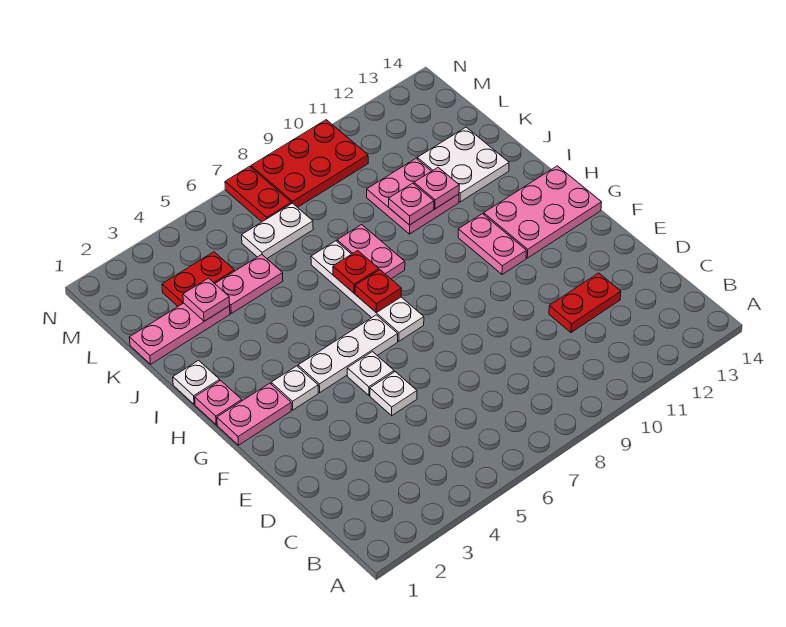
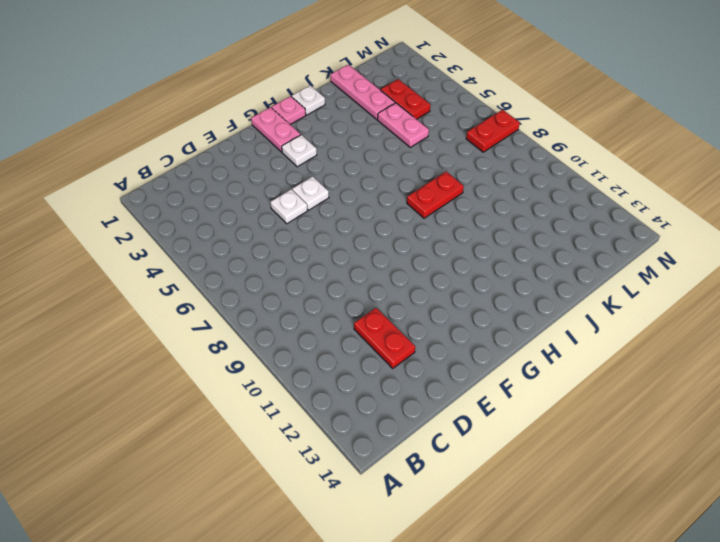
red 1x2 plate [407,171,464,218] -> pink 1x2 plate [337,225,405,279]
none -> white 1x3 plate [298,315,398,392]
none -> white 1x4 plate [311,241,424,341]
none -> pink 1x2 plate [458,214,526,274]

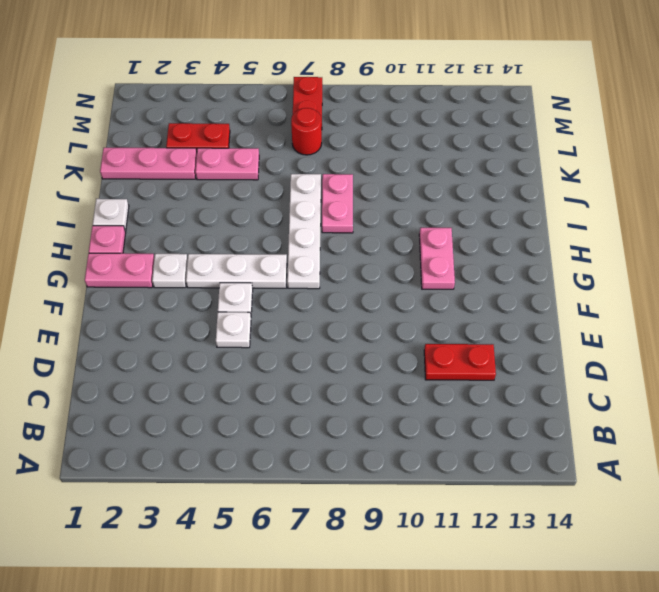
red 1x1 round brick [291,108,322,155] -> white 1x2 plate [242,203,313,258]
none -> pink 2x3 plate [484,166,601,258]
none -> pink 2x2 plate [367,158,459,234]
none -> white 2x2 plate [417,127,509,202]

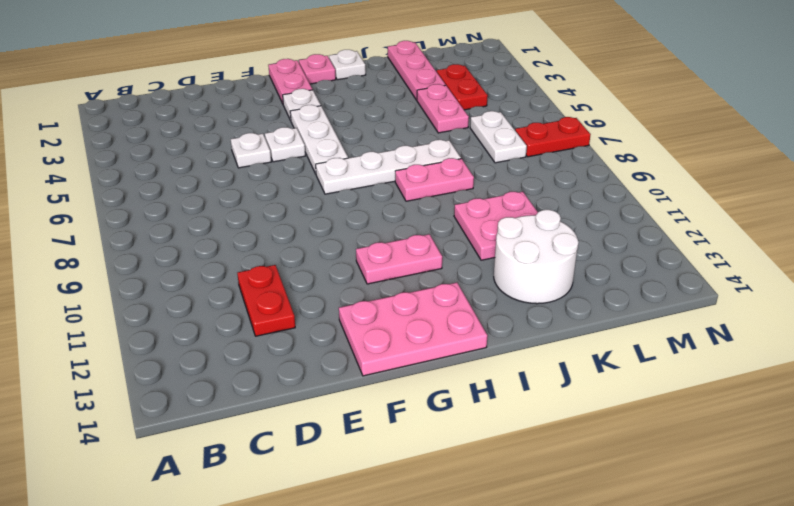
pink 2x3 plate [339,283,487,376] -> pink 2x3 plate turned to [484,166,601,258]
white 2x2 round brick [494,210,579,304] -> white 2x2 plate [417,127,509,202]
none -> red 2x3 plate [251,120,368,207]
none -> red 1x1 plate [355,270,401,313]
none -> red 1x1 plate [333,251,379,293]

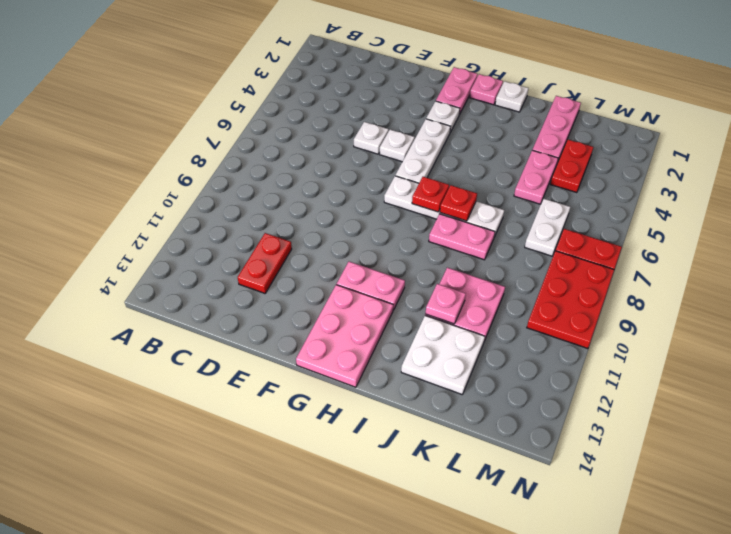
none -> pink 1x1 plate [389,183,434,225]
none -> pink 1x1 plate [183,278,230,321]

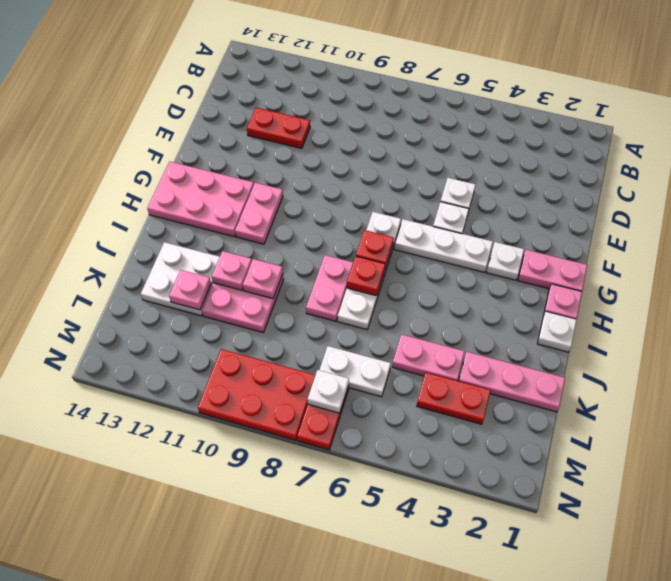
pink 1x1 plate [169,270,211,310] -> pink 1x1 plate moved to [183,278,230,321]
white 1x1 plate [307,370,349,413] -> none

